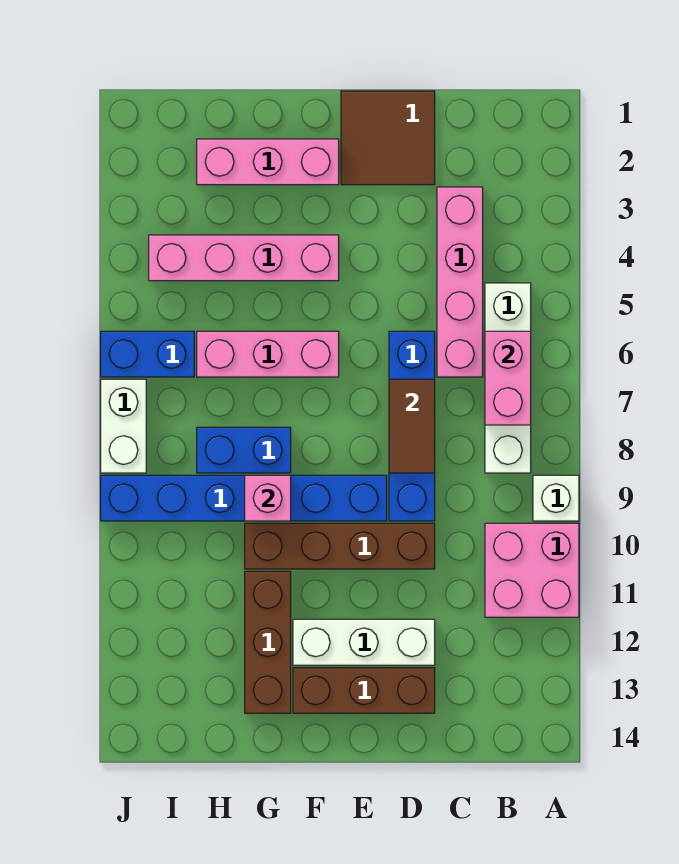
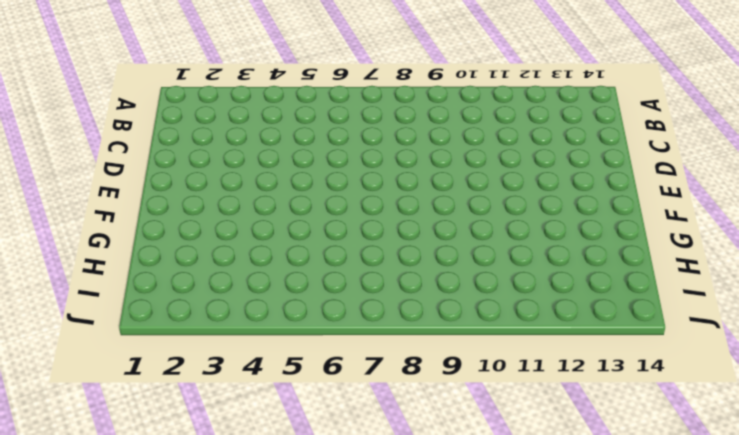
none -> white 1x1 brick [533,475,579,521]
none -> pink 2x2 brick [485,523,579,617]
none -> white 1x4 brick [485,283,531,473]

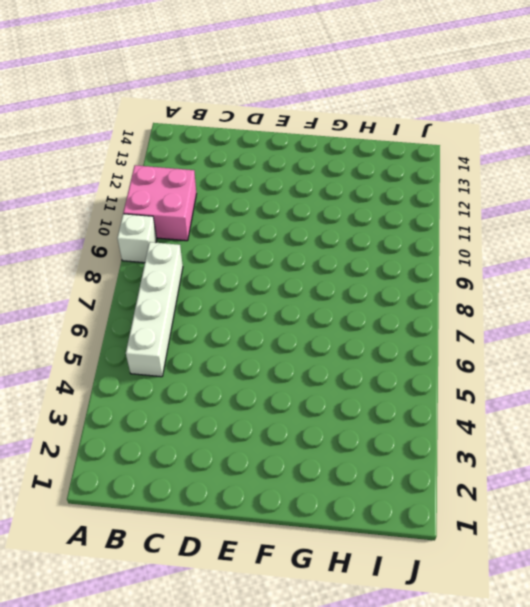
none -> pink 1x4 brick [437,187,483,377]
none -> brown 2x2 tile [341,91,435,185]
none -> blue 1x4 brick [389,331,435,521]

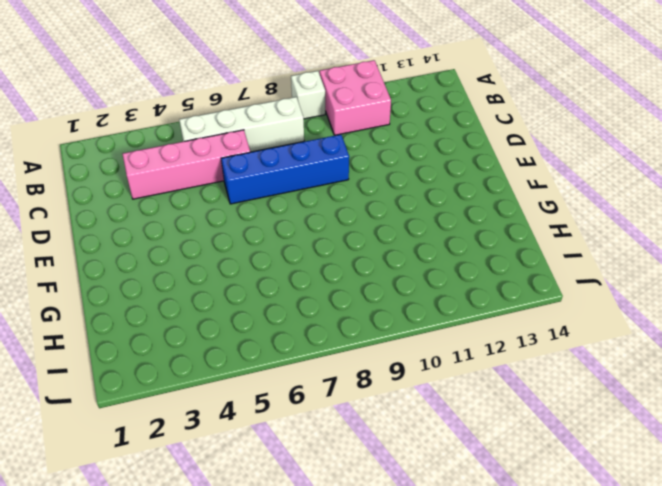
none -> brown 2x2 tile [341,91,435,185]
none -> brown 1x4 brick [245,523,435,569]
none -> white 1x3 brick [293,619,435,665]

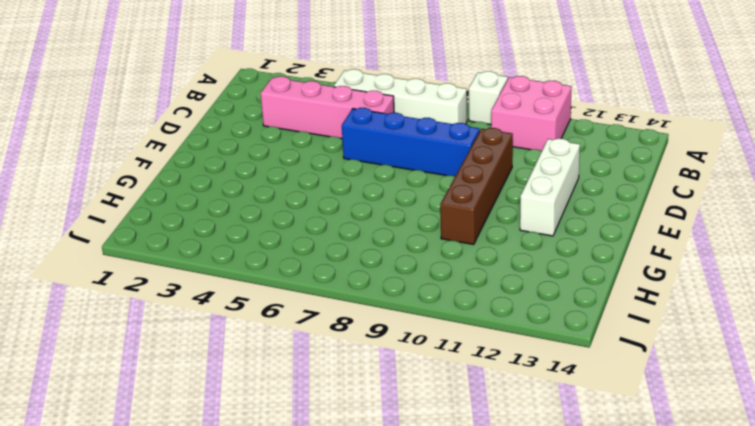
none -> brown 2x2 tile [341,91,435,185]
none -> brown 1x3 brick [293,668,435,713]
none -> blue 1x6 brick [101,475,387,521]

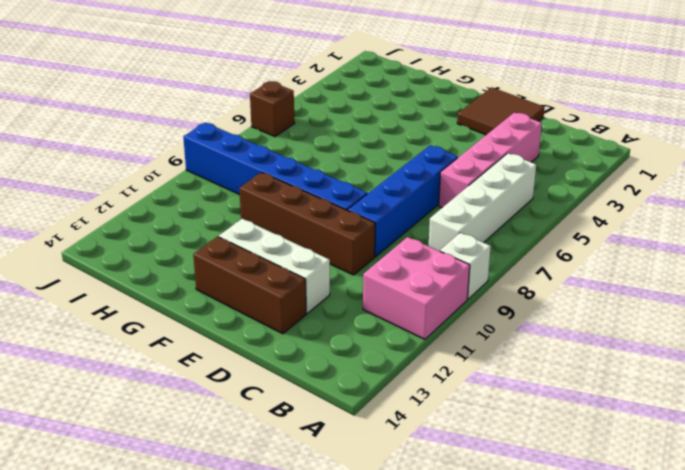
brown 1x1 brick [250,81,294,137] -> blue 1x2 brick [101,331,194,377]
none -> pink 1x3 brick [197,139,339,185]
none -> pink 1x4 brick [149,235,339,281]
none -> pink 1x3 brick [197,331,339,377]

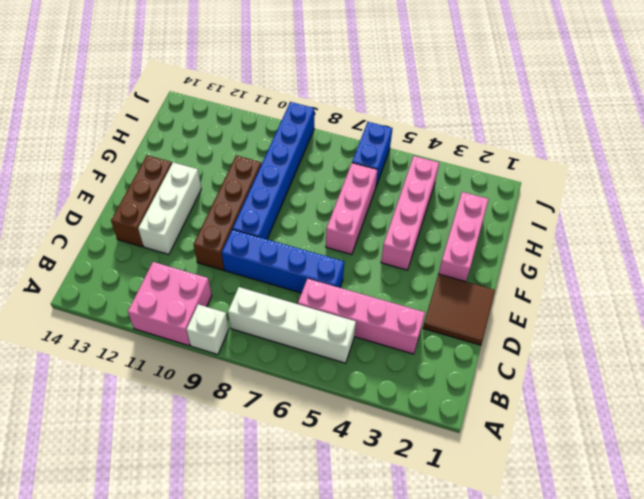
none -> blue 1x2 brick [197,427,291,473]
none -> brown 1x3 brick [245,571,291,713]
none -> white 1x2 brick [101,379,146,473]

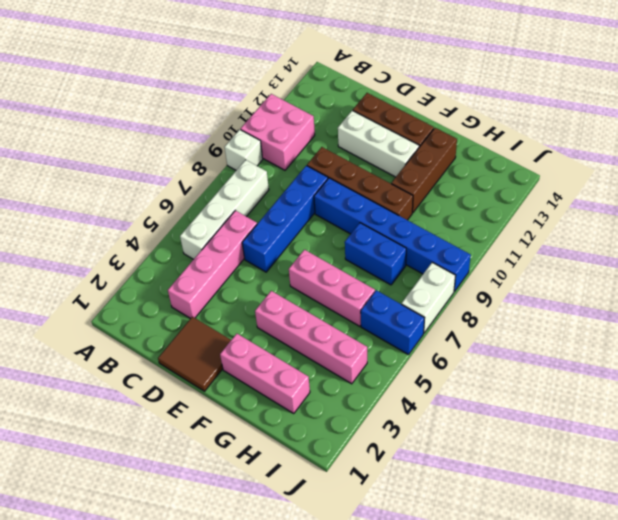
none -> pink 1x2 brick [485,331,531,425]
none -> brown 1x2 tile [389,379,435,473]
none -> pink 1x1 brick [245,475,291,521]

